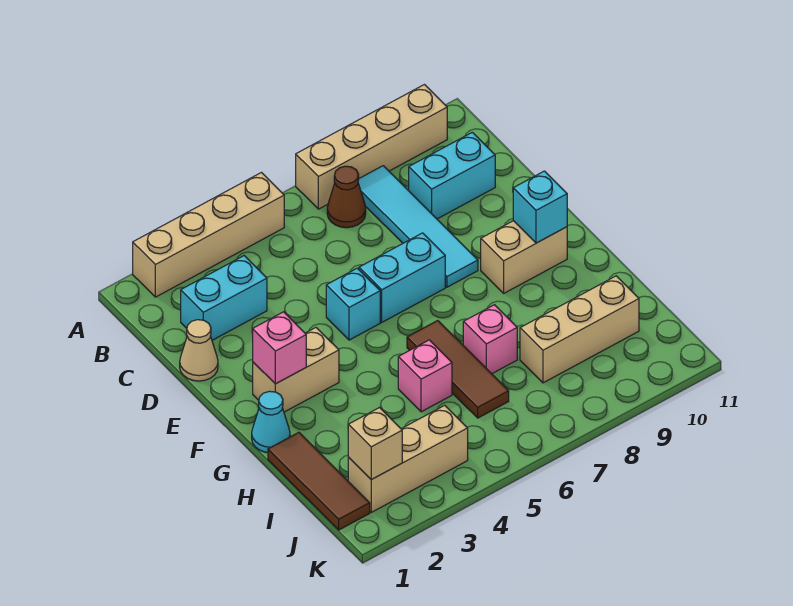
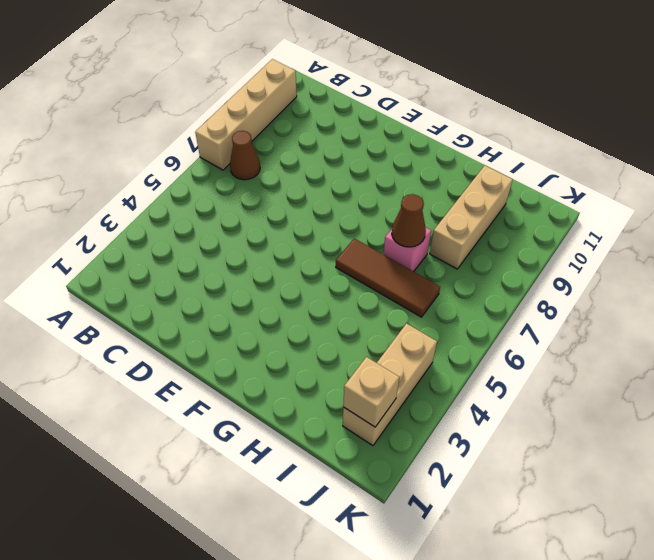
brown 1x1 cone [392,194,426,247] -> none
none -> tan 1x4 brick [133,173,284,297]
none -> cyan 1x4 tile [358,166,478,287]
none -> cyan 1x2 brick [181,256,267,340]

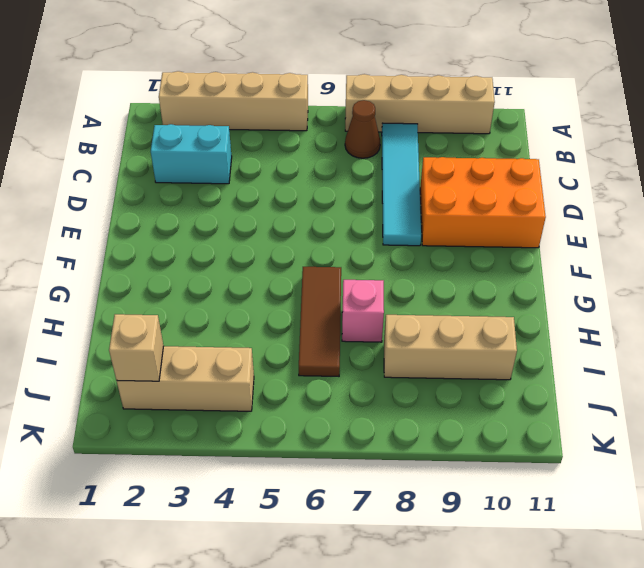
orange 2x3 brick [420,157,546,248] -> none
none -> cyan 1x2 brick [409,132,495,219]
none -> tan 1x1 cone [180,320,218,381]
none -> cyan 1x1 brick [326,268,380,340]

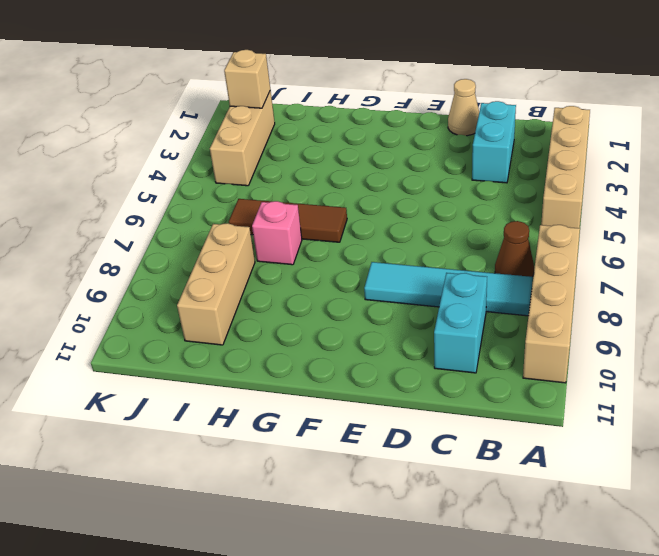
none -> cyan 1x1 brick [326,268,380,340]
none -> cyan 1x2 brick [359,233,445,322]
none -> tan 1x2 brick [253,328,339,412]

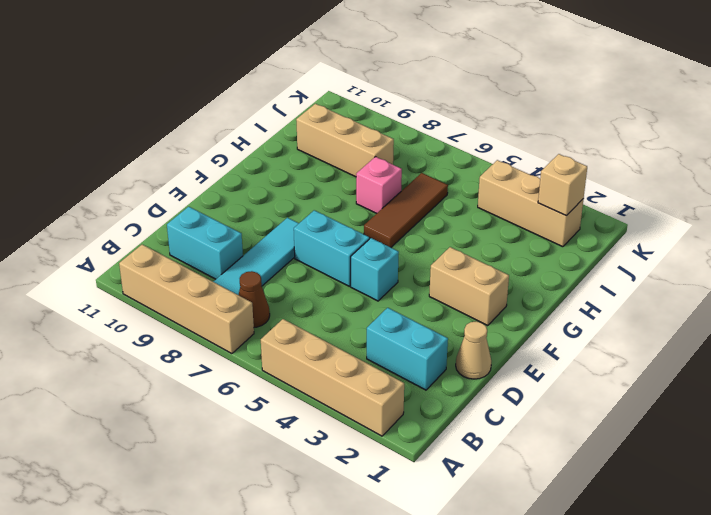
none -> tan 1x2 brick [481,221,567,293]
none -> cyan 1x1 cone [252,391,290,452]
none -> brown 1x3 tile [268,432,370,530]

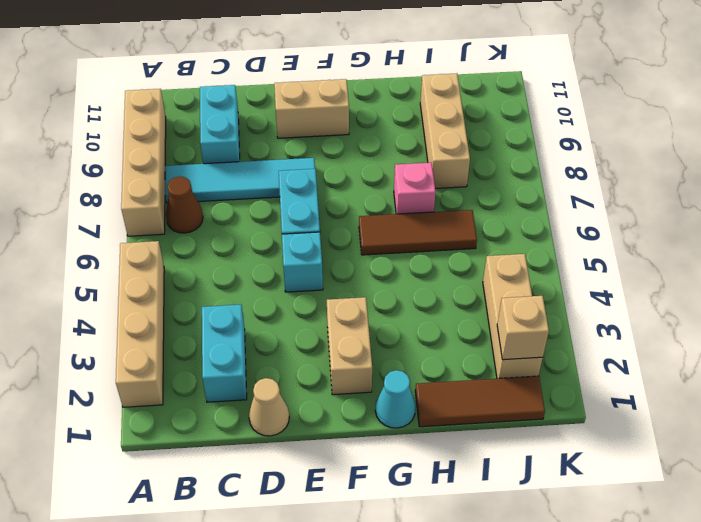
tan 1x2 brick [274,79,349,138] -> tan 1x2 brick turned to [481,221,567,293]
none -> pink 1x1 brick [398,340,452,412]
none -> pink 1x1 brick [253,312,306,384]
none -> cyan 1x1 brick [513,171,567,243]

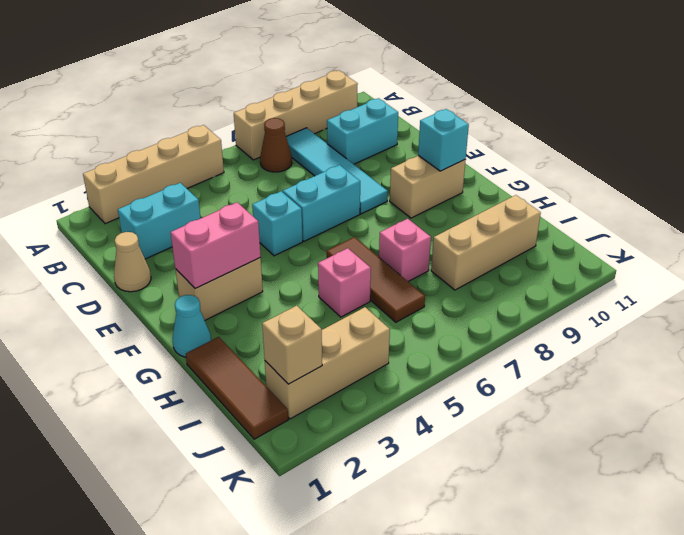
pink 1x2 brick [171,202,261,288] -> pink 1x1 brick [253,312,306,384]

